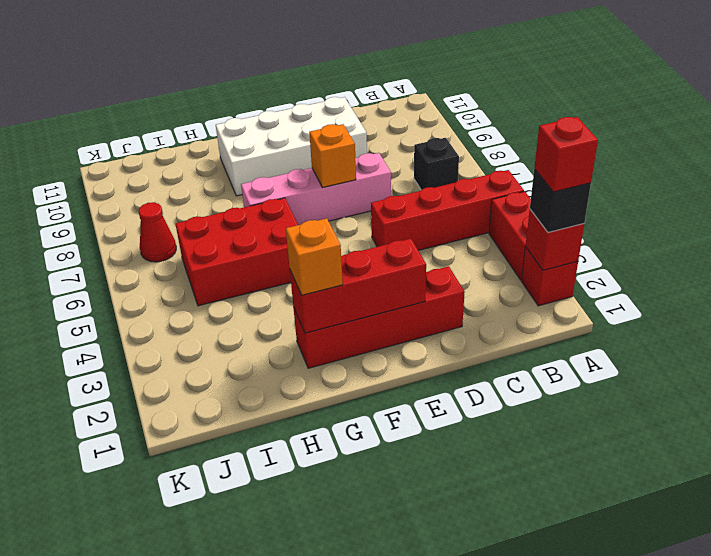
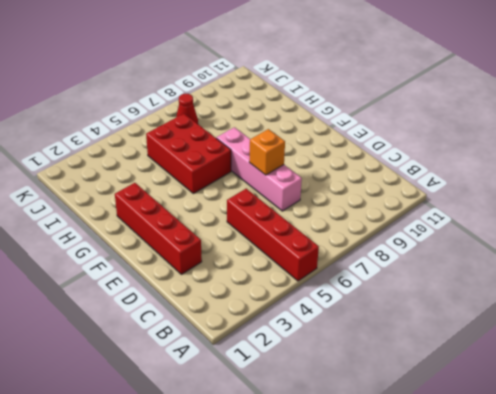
none -> red 1x1 brick [522,247,578,306]
none -> red 1x2 brick [489,191,531,280]
none -> black 1x1 brick [414,138,459,190]

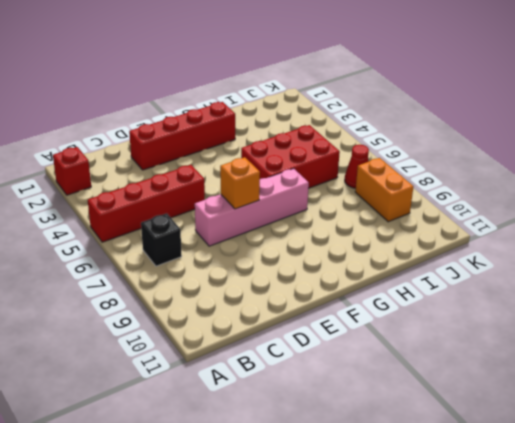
orange 1x2 brick [355,158,414,222] -> none
none -> red 1x2 brick [489,191,531,280]
none -> white 2x4 brick [216,97,367,196]
none -> red 1x1 brick [526,210,584,270]

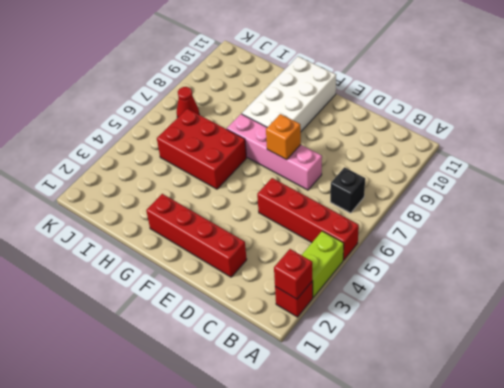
lime 1x2 brick [302,231,344,297] -> red 1x2 brick [489,191,531,280]
white 2x4 brick [242,56,336,131] -> white 2x4 brick turned to [216,97,367,196]
none -> red 1x3 brick [290,239,426,333]
none -> black 1x1 brick [530,169,591,232]
none -> orange 1x1 brick [286,218,343,295]

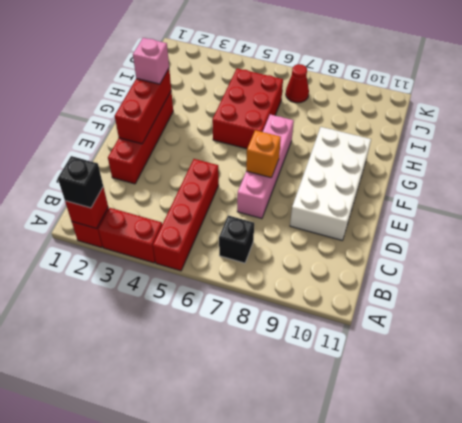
pink 1x1 brick [133,38,169,84] -> orange 1x1 brick [286,218,343,295]
none -> red 1x1 brick [534,117,598,192]

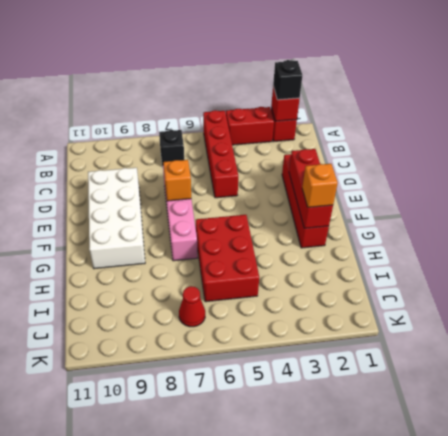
none -> red 1x1 brick [534,117,598,192]

